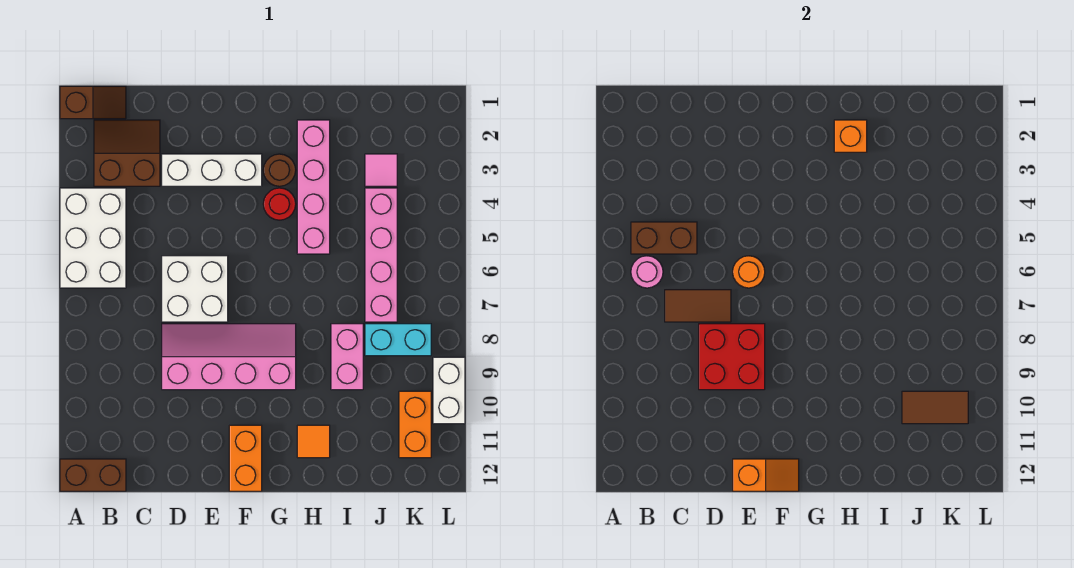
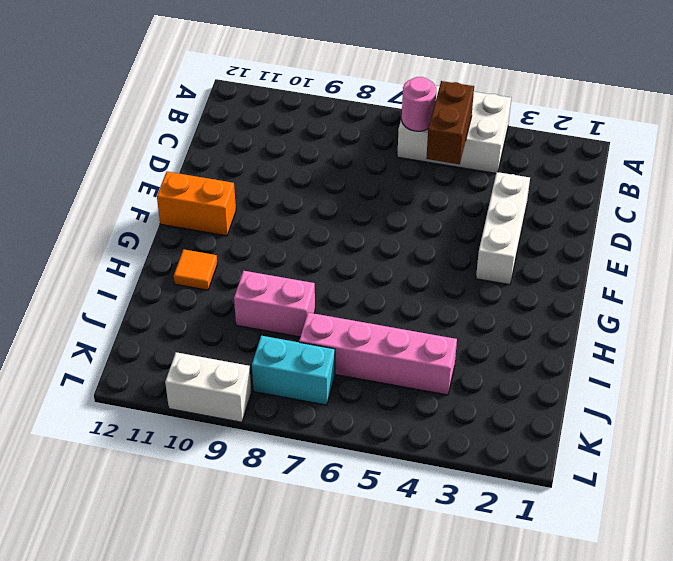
cyan 1x2 brick [252,336,335,405] -> cyan 1x2 brick turned to [365,324,431,356]
none -> brown 1x2 slope [60,86,126,119]
none -> brown 1x2 brick [60,459,126,491]
none -> brown 2x2 slope [94,120,160,186]

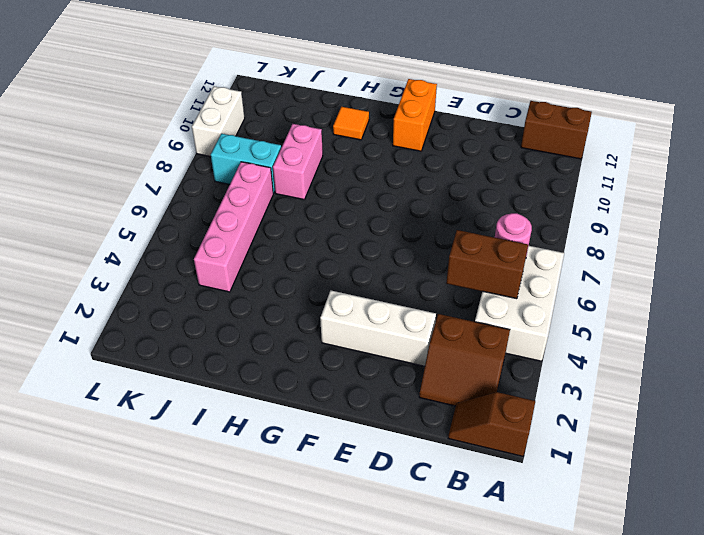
none -> white 2x2 brick [162,256,228,322]
none -> pink 2x4 slope [162,324,296,390]
none -> brown 1x1 round brick [263,154,296,186]

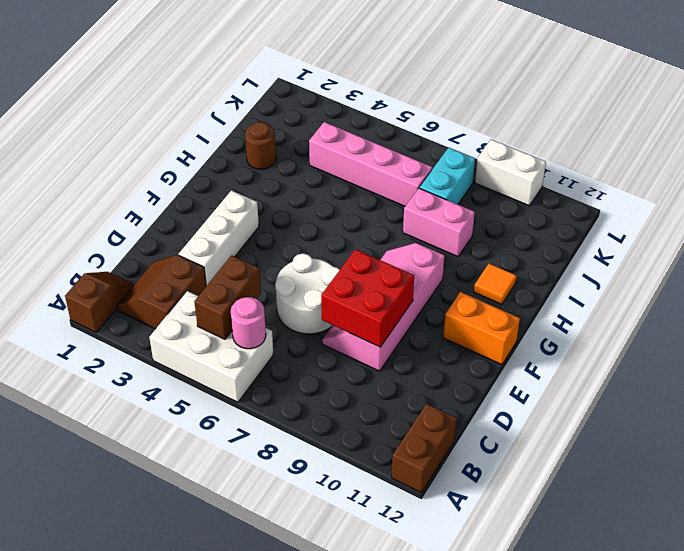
white 2x2 round brick [275,253,339,334] -> white 2x2 brick [162,256,228,322]
brown 1x1 round brick [245,122,276,169] -> brown 1x1 round brick moved to [263,154,296,186]
none -> red 1x1 round brick [263,188,296,220]
none -> pink 1x4 brick [297,120,330,254]
none -> pink 1x1 tile [365,154,397,186]

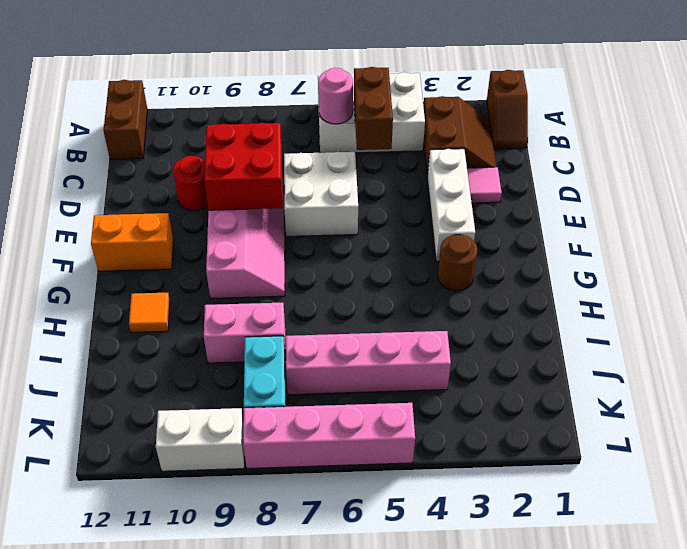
pink 1x1 tile [467,167,502,203] -> pink 1x1 tile moved to [365,154,397,186]
red 1x1 round brick [173,156,208,211] -> red 1x1 round brick moved to [263,188,296,220]
pink 1x4 brick [243,403,415,468] -> pink 1x4 brick moved to [297,120,330,254]
none -> orange 1x2 brick [399,391,431,458]
none -> brown 1x2 tile [665,290,731,322]
none -> orange 1x1 round brick [733,256,765,288]

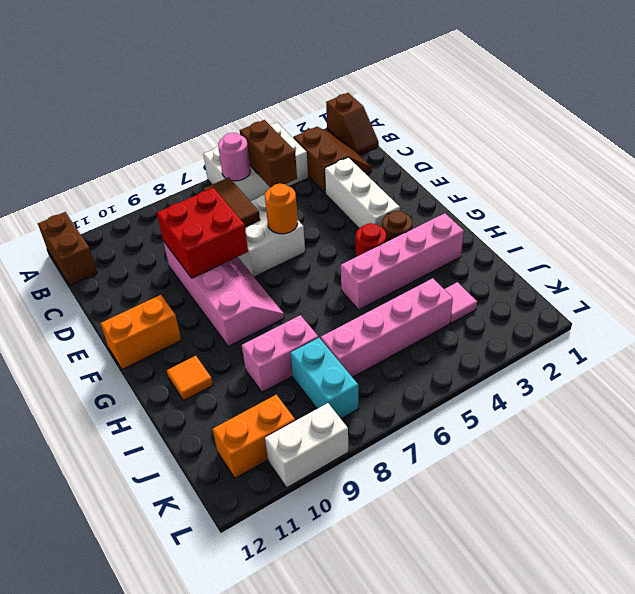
none -> orange 1x2 slope [733,459,799,491]
none -> orange 1x1 brick [834,120,867,152]
none -> brown 1x2 tile [902,391,968,424]

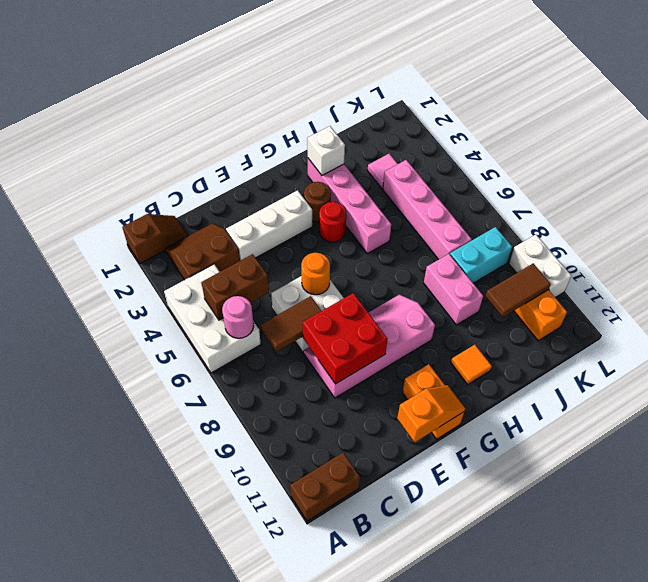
white 1x1 brick [307,126,345,175] -> orange 1x1 brick [834,120,867,152]

